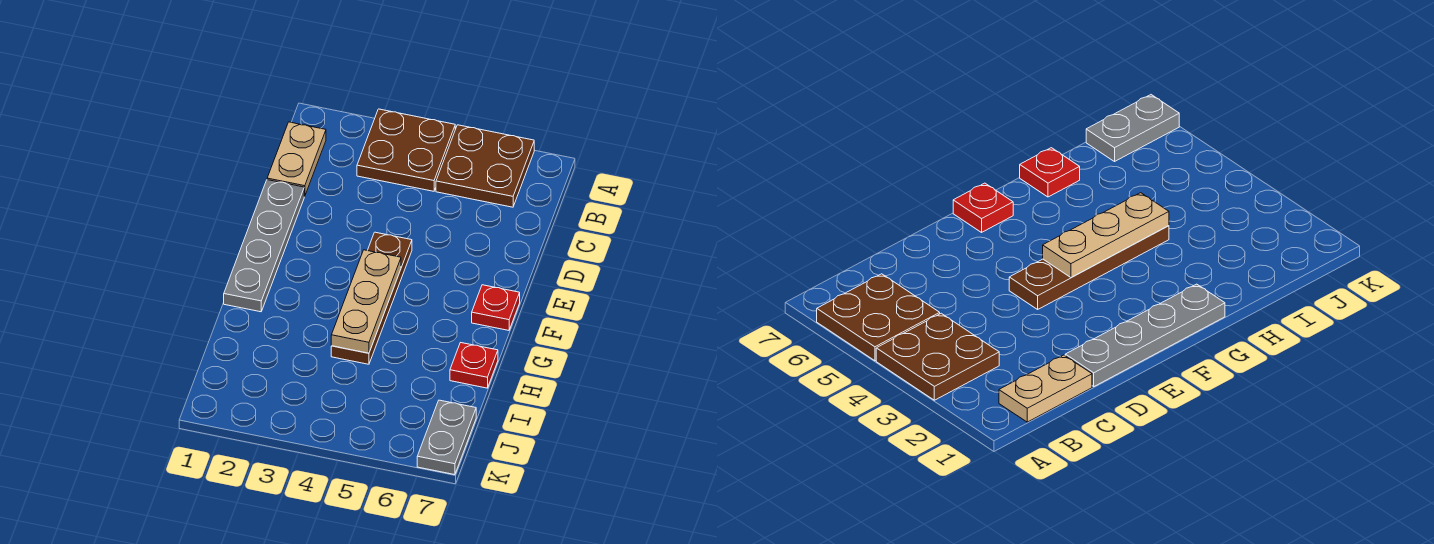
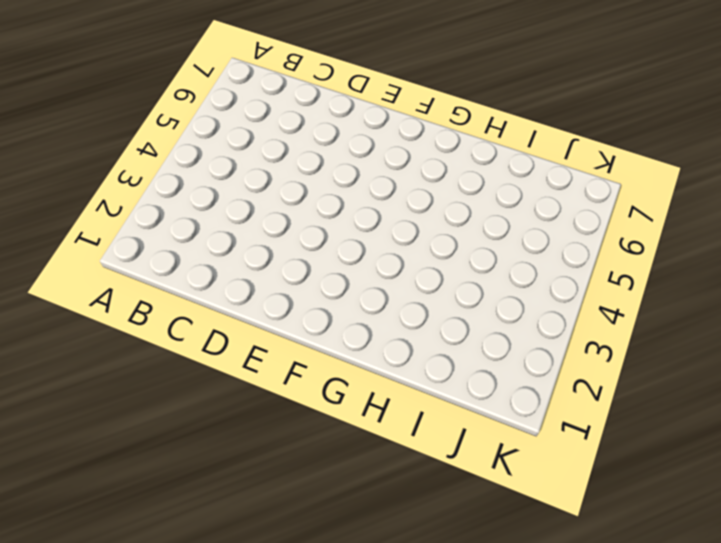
none -> brown 2x2 plate [357,109,455,191]
none -> brown 2x2 plate [436,125,534,207]

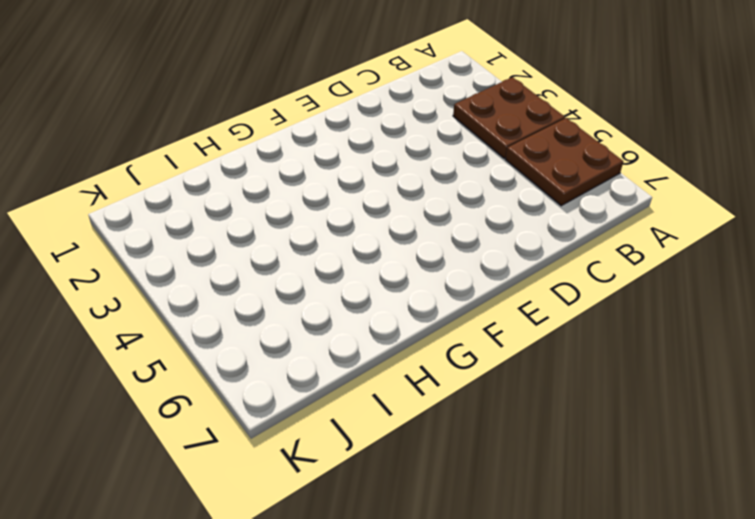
none -> tan 1x2 plate [267,122,326,197]
none -> grey 1x4 plate [224,180,304,312]

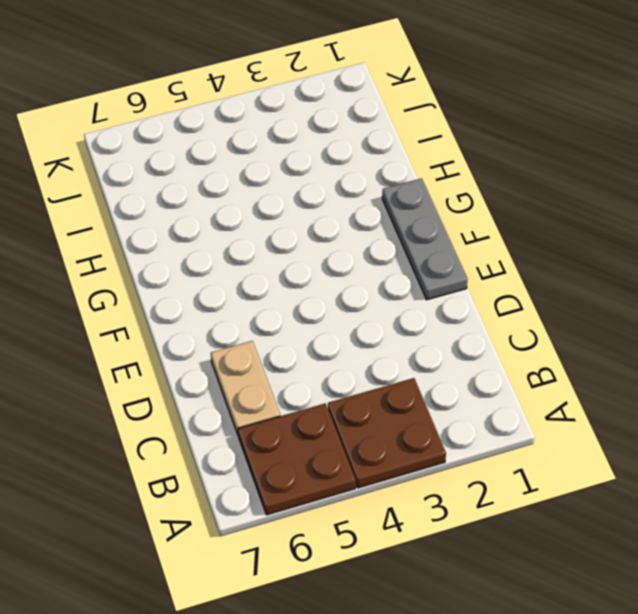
tan 1x2 plate [211,341,280,434] -> tan 1x2 plate moved to [267,122,326,197]
grey 1x3 plate [382,178,468,300] -> grey 1x4 plate [224,180,304,312]
none -> brown 1x4 plate [331,232,412,364]
none -> red 1x1 plate [472,285,520,330]

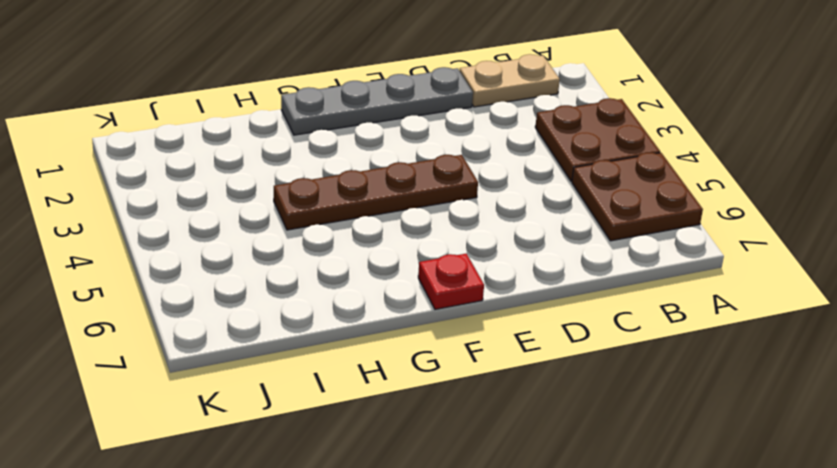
none -> red 1x1 plate [450,343,498,388]
none -> grey 1x2 plate [417,400,476,475]

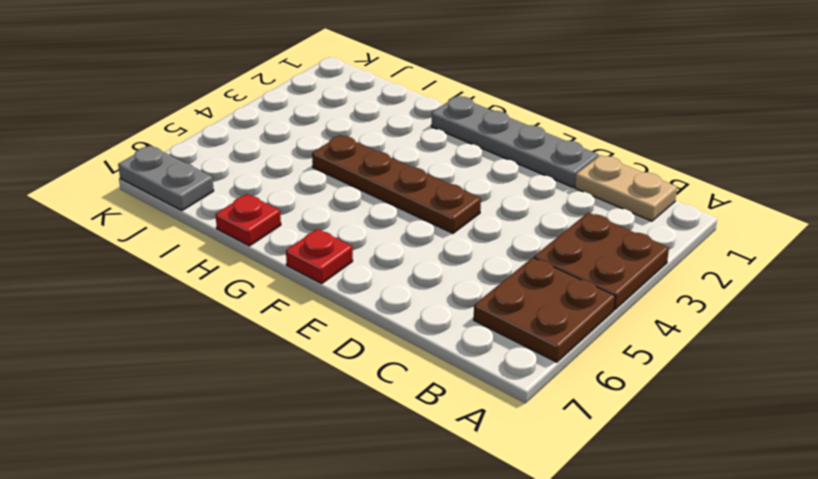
none -> tan 1x3 plate [331,250,401,353]

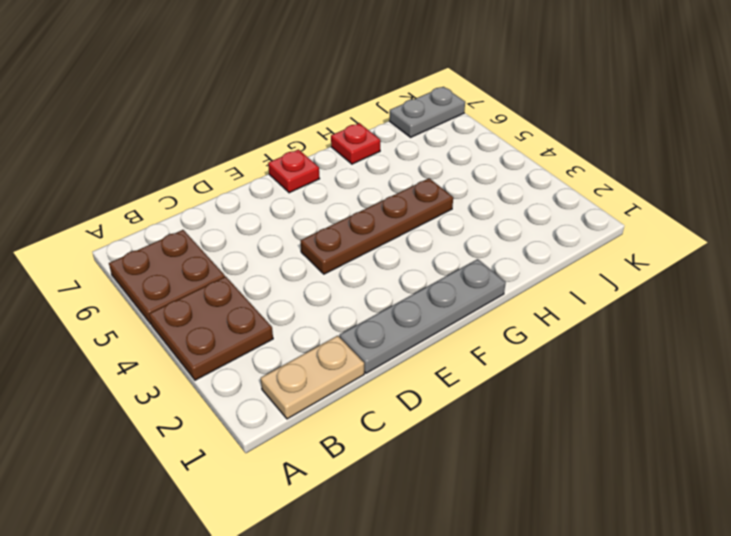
none -> tan 1x3 plate [331,250,401,353]

